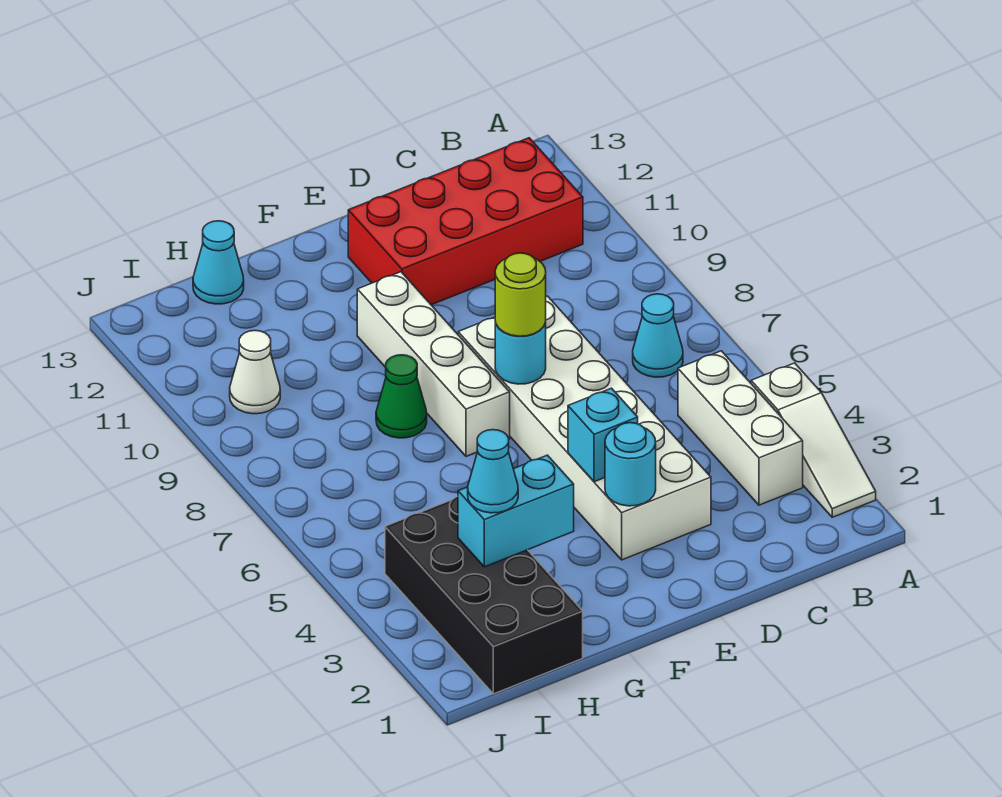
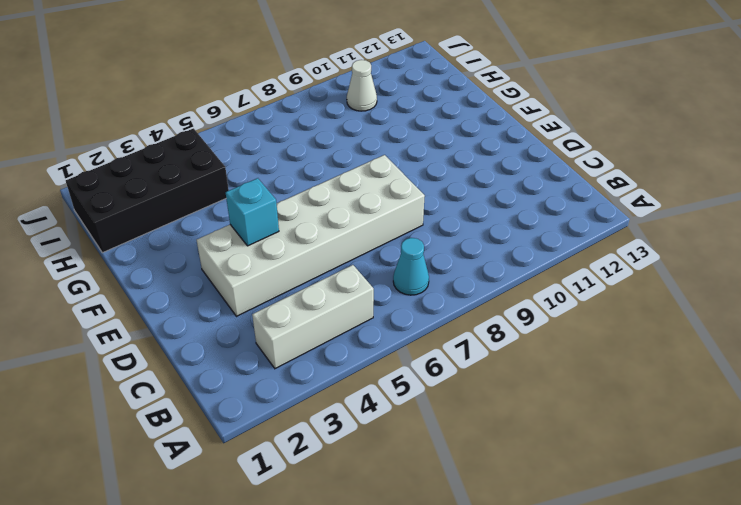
none -> white 1x3 slope [751,363,876,517]
none -> red 2x4 brick [348,138,583,305]
none -> white 1x4 brick [357,272,510,456]

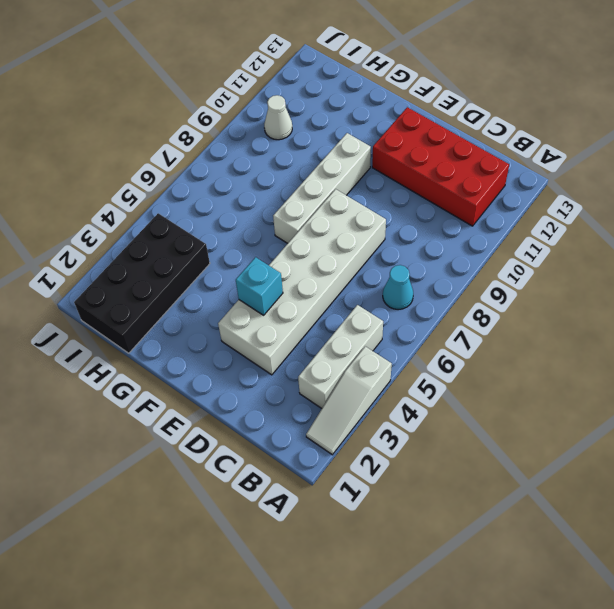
none -> green 1x1 cone [376,355,427,438]
none -> cyan 1x1 cone [193,221,244,304]
none -> cyan 1x1 round brick [605,423,656,506]

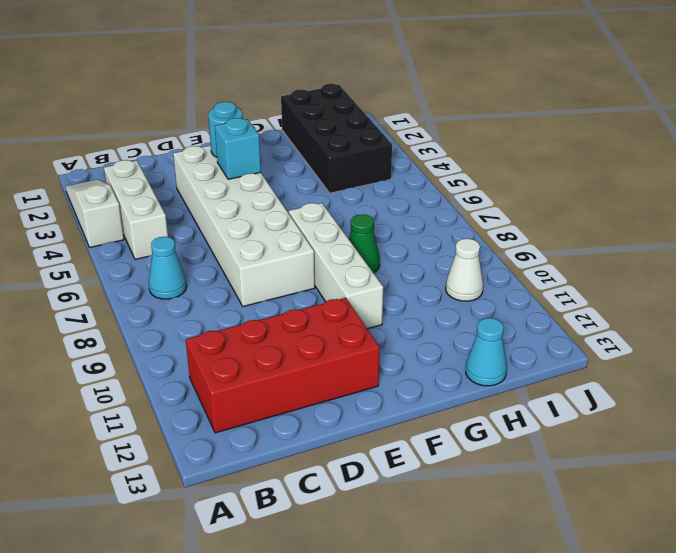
none -> cyan 1x1 round brick [495,322,546,384]
none -> cyan 1x2 brick [458,455,574,567]
none -> lime 1x1 round brick [495,253,546,336]

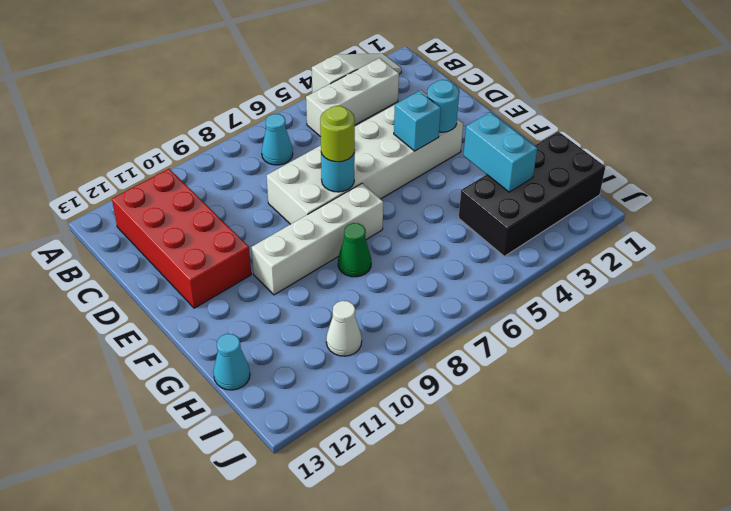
none -> cyan 1x1 cone [468,430,518,513]

